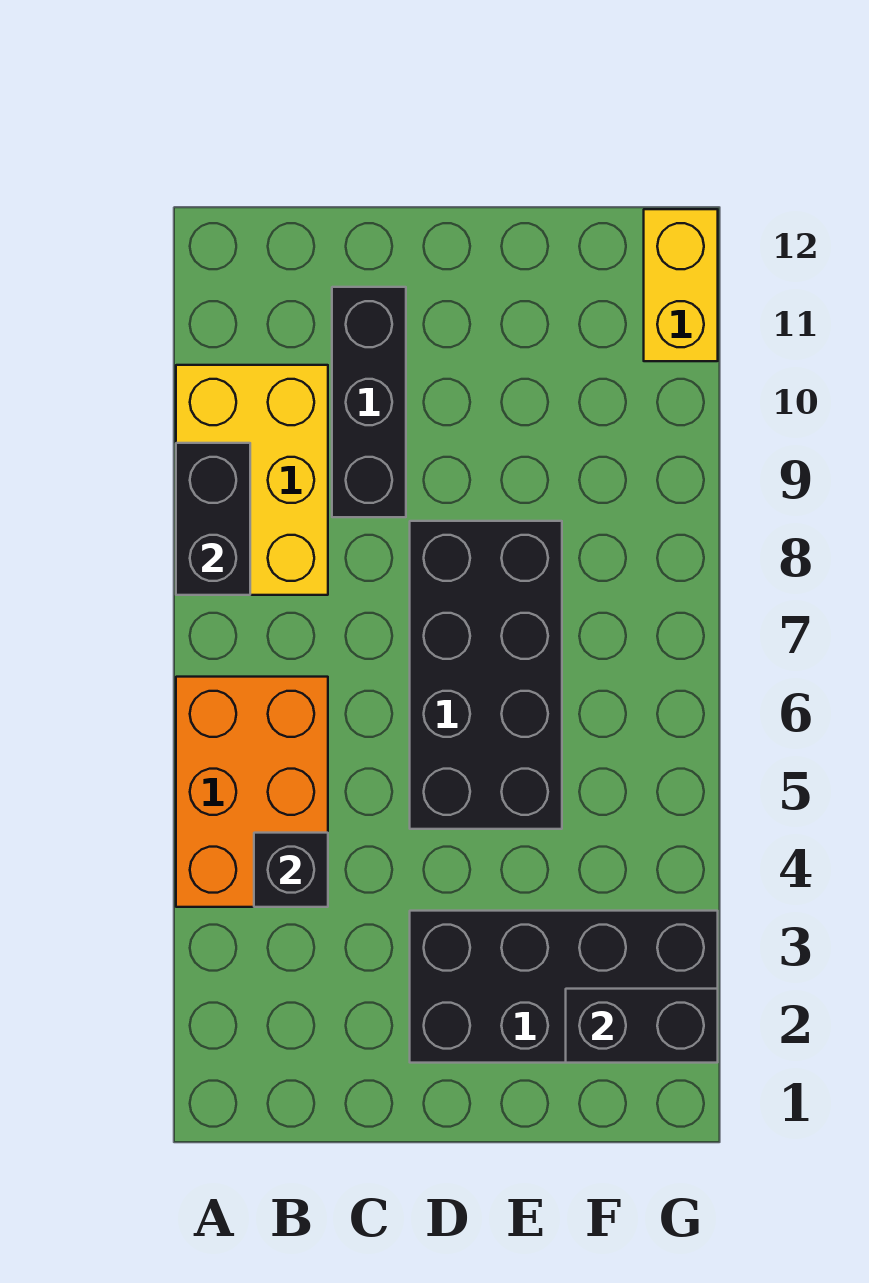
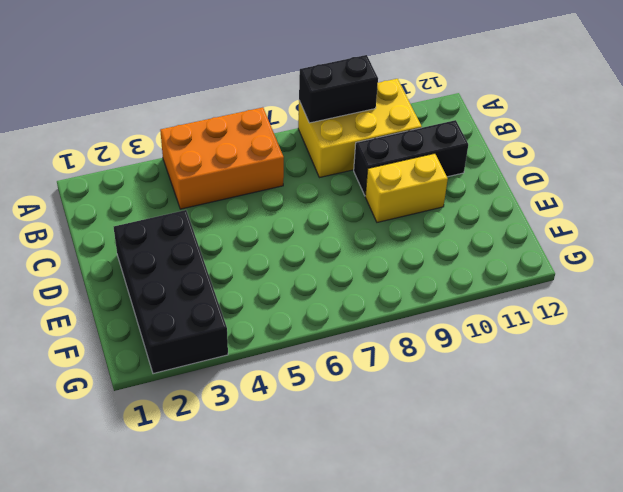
yellow 1x2 brick [365,153,448,222] -> yellow 1x2 brick moved to [644,209,718,361]
none -> black 2x4 brick [410,521,562,829]
none -> black 1x1 brick [254,833,328,907]

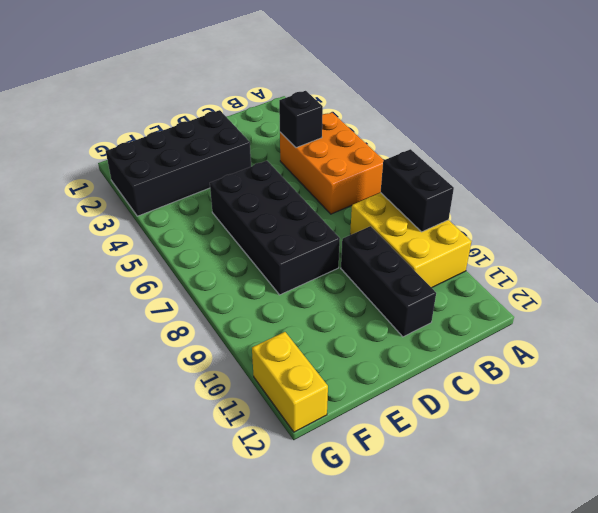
none -> black 1x2 brick [566,989,718,1063]

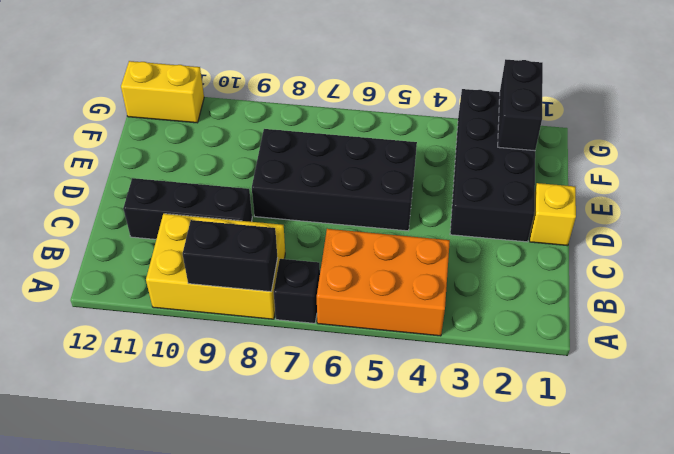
black 1x1 brick [274,259,320,323] -> black 1x1 brick moved to [254,833,328,907]
yellow 1x1 brick [530,183,576,246] -> none

